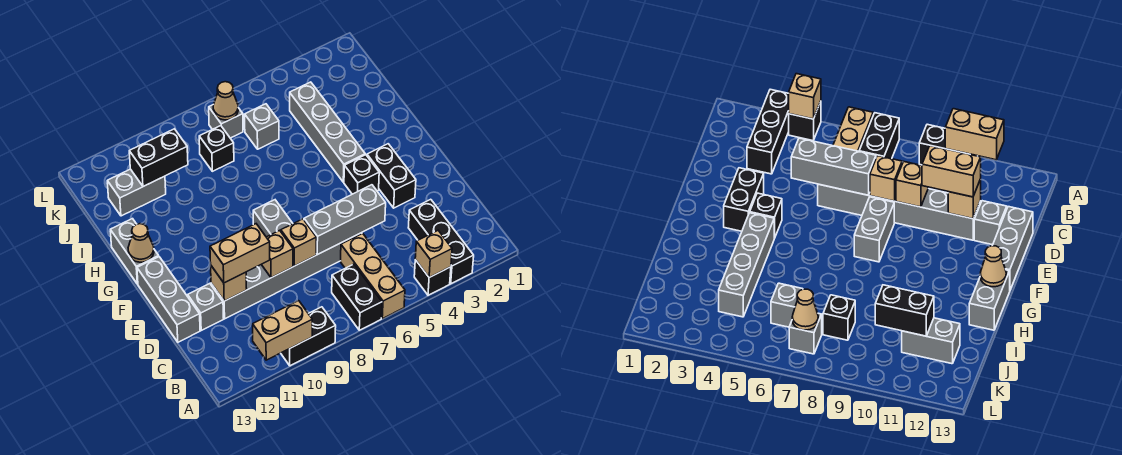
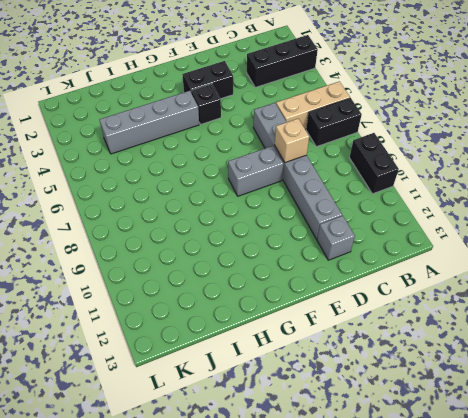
none -> black 1x1 brick [414,260,451,295]
none -> grey 1x3 brick [137,257,200,342]
none -> grey 1x2 brick [110,219,159,284]

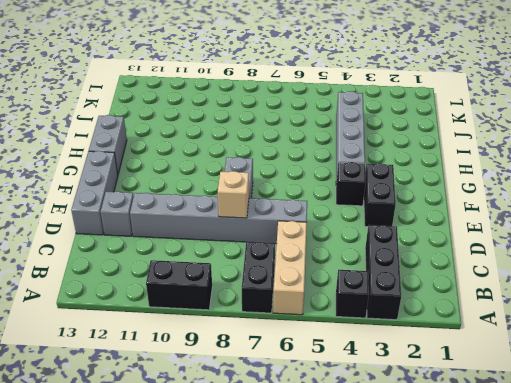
none -> grey 1x1 brick [245,104,279,149]
none -> black 1x1 brick [199,126,234,171]
none -> grey 1x2 brick [107,169,166,216]

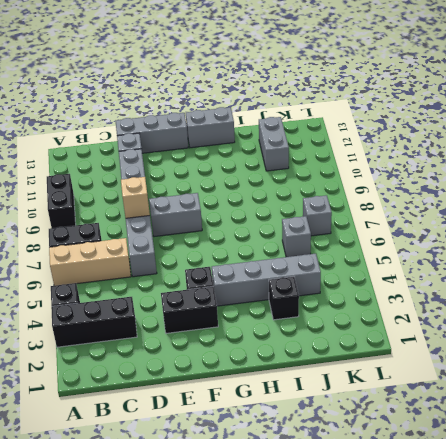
black 1x1 brick [269,276,299,320] -> black 1x1 brick moved to [199,126,234,171]
none -> tan 1x1 brick [415,231,452,277]
none -> tan 1x2 brick [253,301,312,360]
none -> grey 1x3 brick [304,185,386,255]

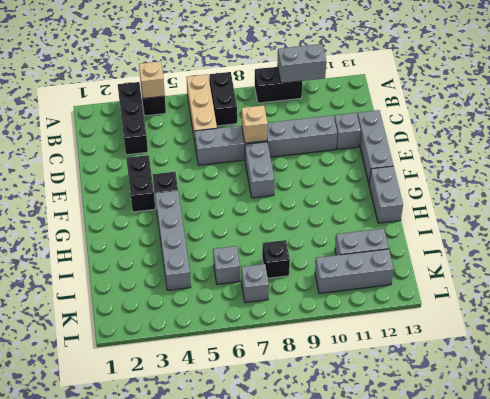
grey 1x2 brick [277,44,326,83] -> tan 1x2 brick [253,301,312,360]
grey 1x3 brick [315,249,394,294] -> grey 1x3 brick moved to [304,185,386,255]
none -> tan 1x1 brick [261,230,293,278]
none -> tan 1x1 brick [211,266,247,301]
none -> tan 1x1 cone [128,224,154,262]

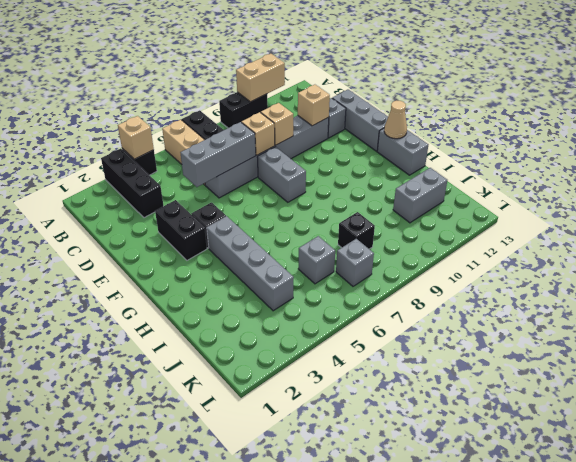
none -> black 1x2 brick [129,129,188,186]
none -> tan 1x1 cone [213,82,238,120]
none -> tan 1x2 brick [210,224,270,283]

